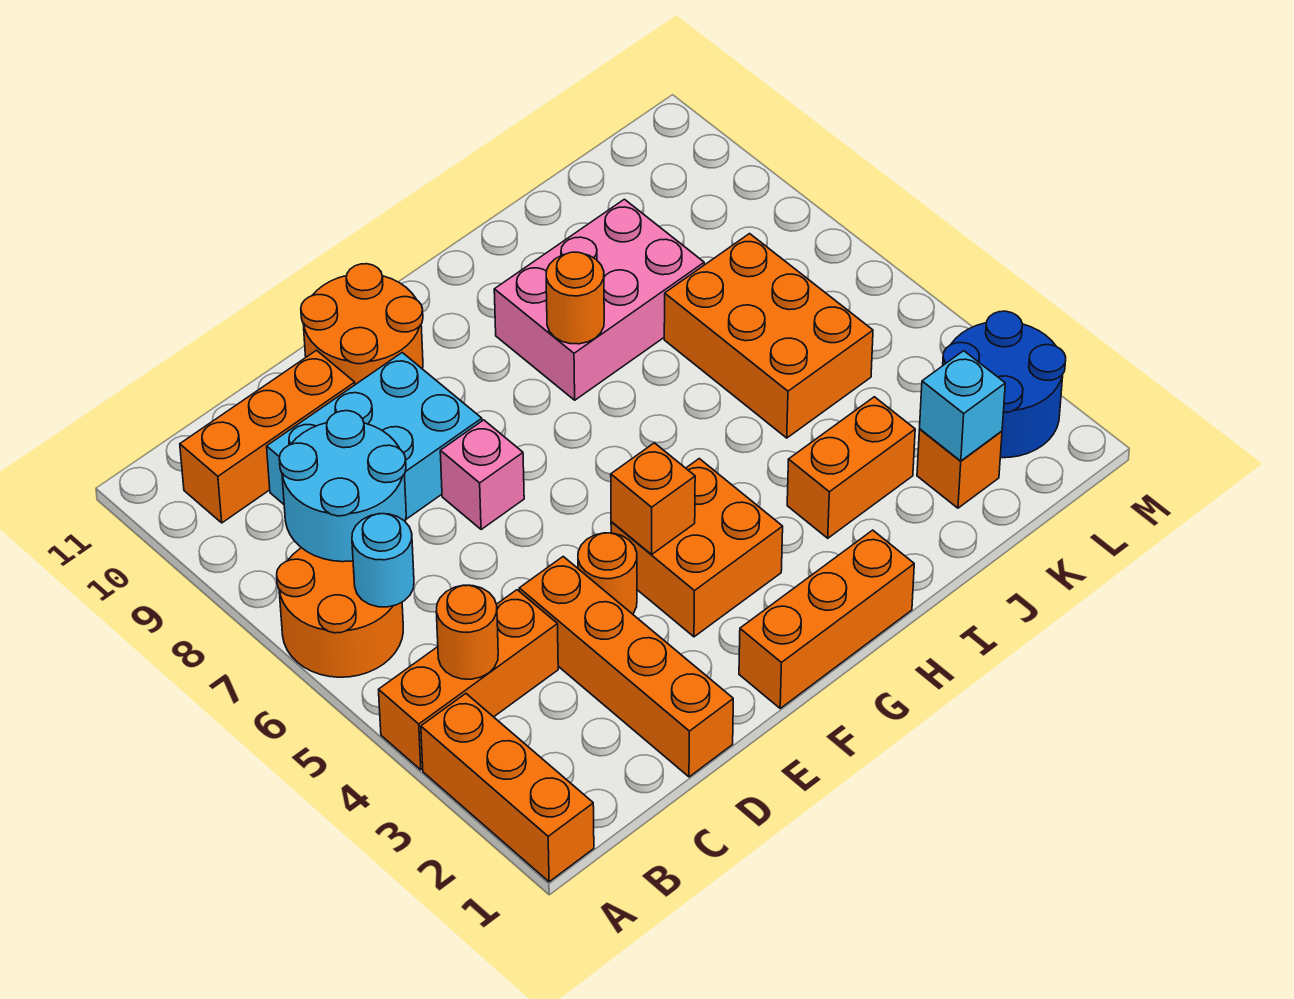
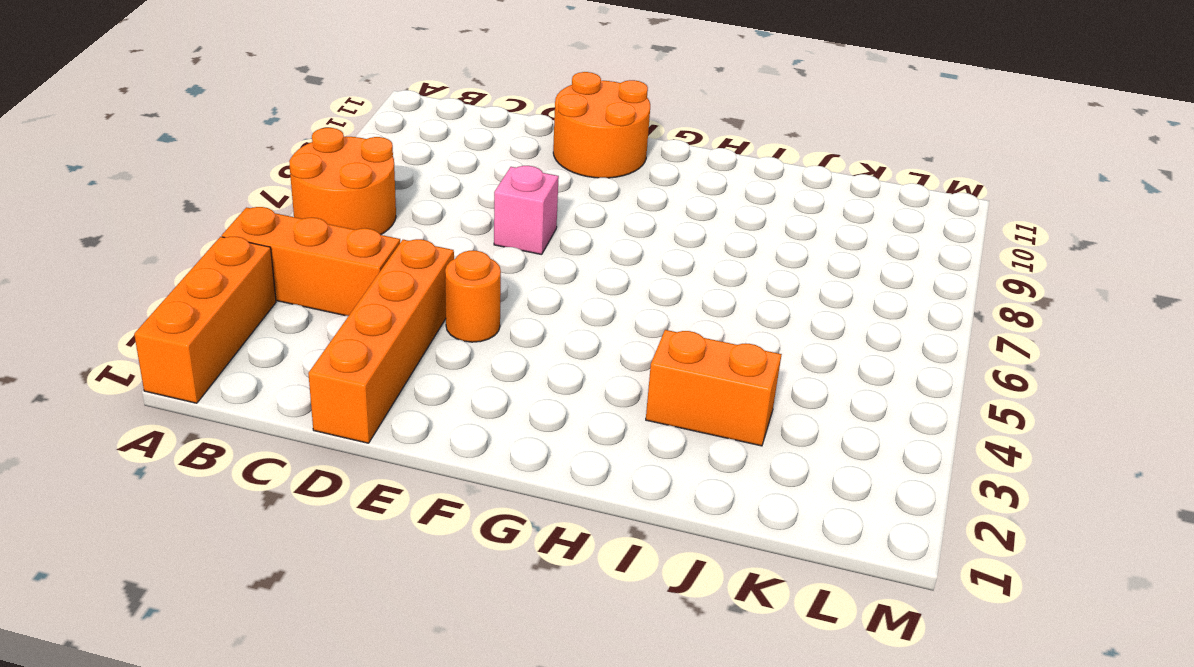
none -> orange 1x3 brick [180,350,355,523]
none -> cyan 2x3 brick [267,353,482,519]
none -> orange 1x3 brick [739,530,914,708]

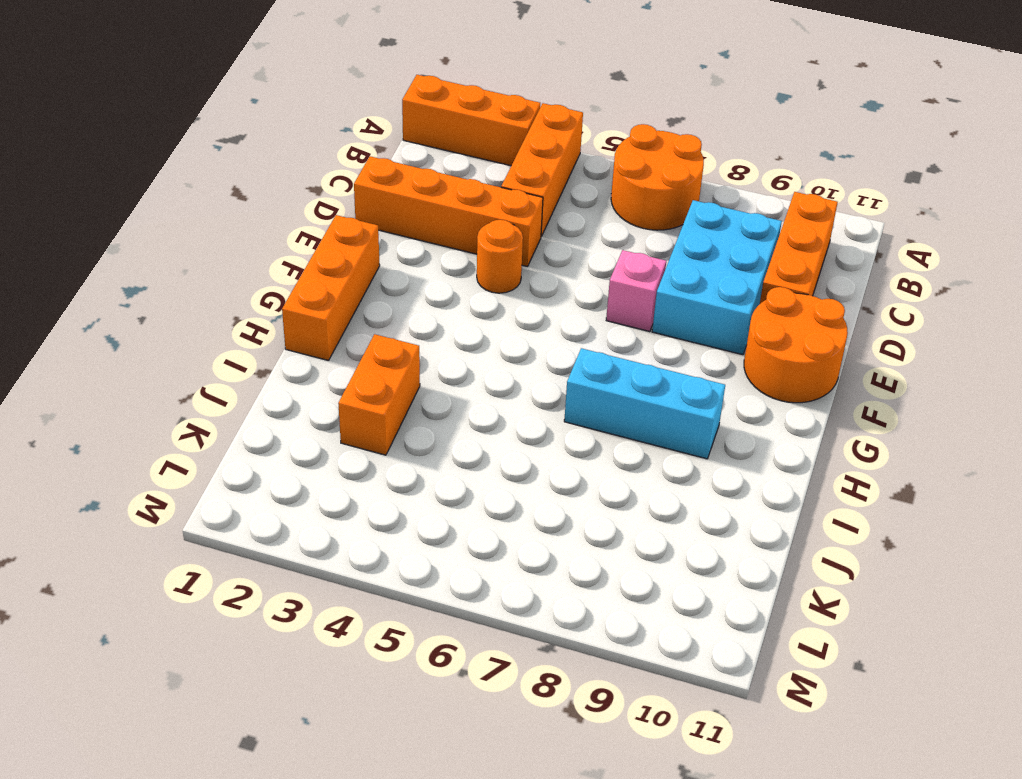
cyan 1x3 brick [564,348,725,459] -> pink 2x3 brick [494,199,704,400]
none -> orange 2x2 brick [611,459,783,637]
none -> orange 2x3 brick [664,234,873,438]
none -> orange 1x1 brick [917,429,1002,508]

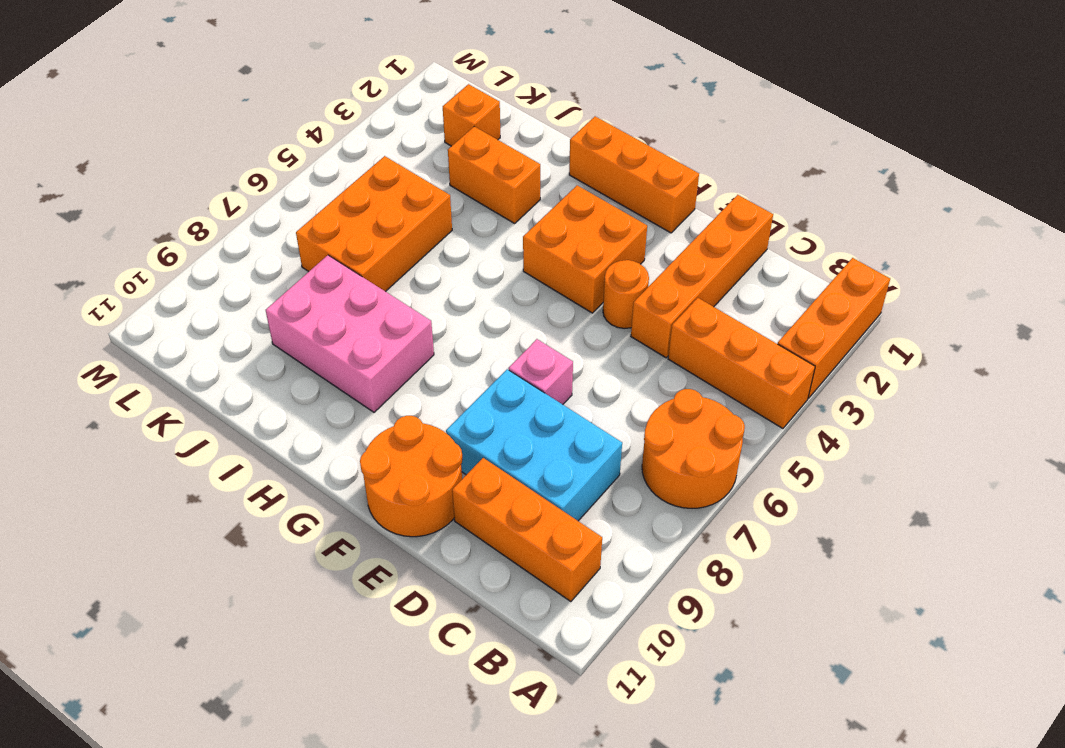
none -> blue 2x2 round brick [943,311,1066,458]
none -> orange 1x1 round brick [436,585,498,679]
none -> cyan 1x1 round brick [352,514,414,607]

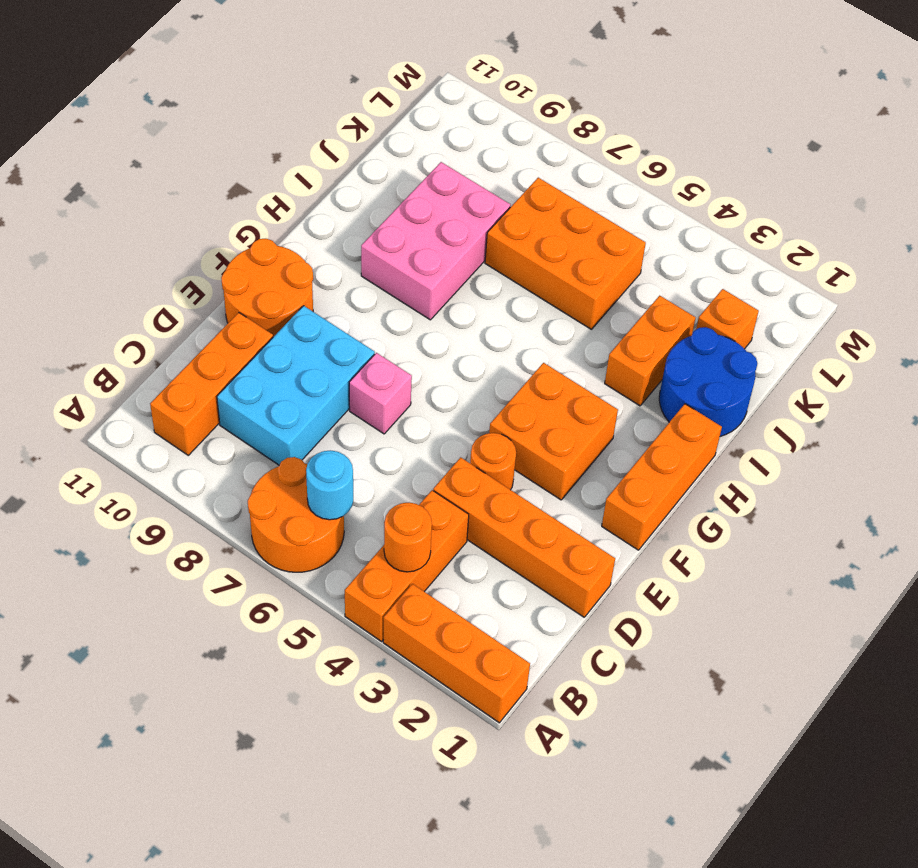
blue 2x2 round brick [659,327,757,437] -> blue 2x2 round brick moved to [943,311,1066,458]
none -> cyan 2x2 round brick [279,411,406,562]
none -> orange 1x1 brick [611,443,695,554]
none -> orange 1x1 round brick [546,252,604,344]

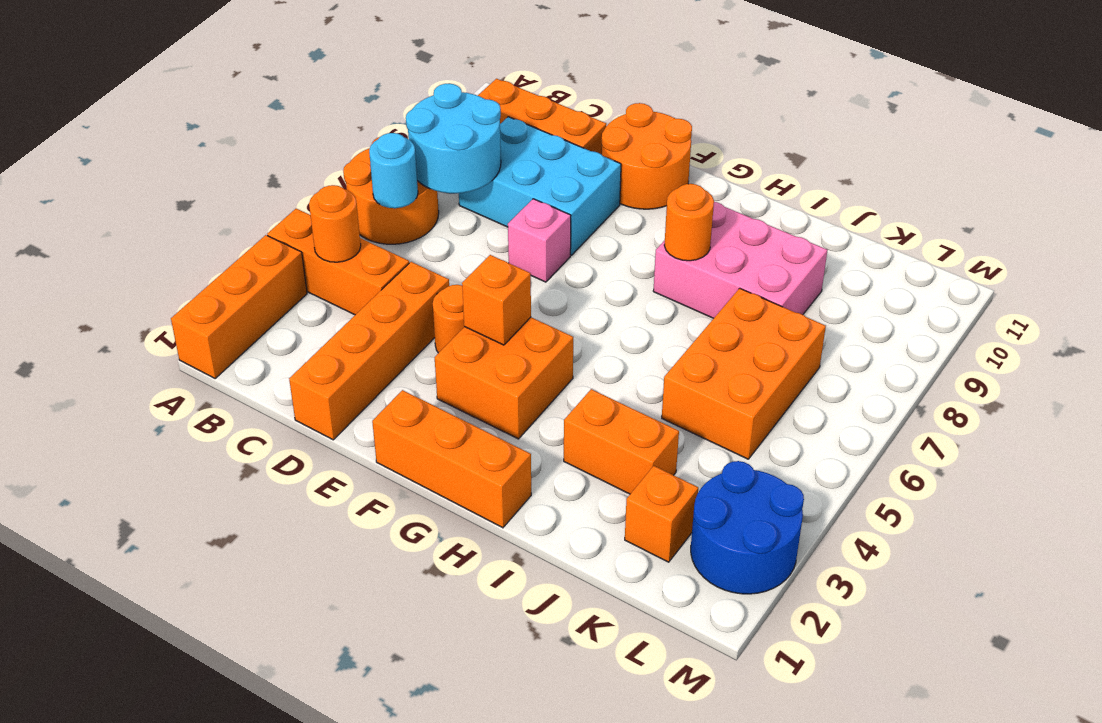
none -> cyan 1x1 brick [920,351,1005,461]

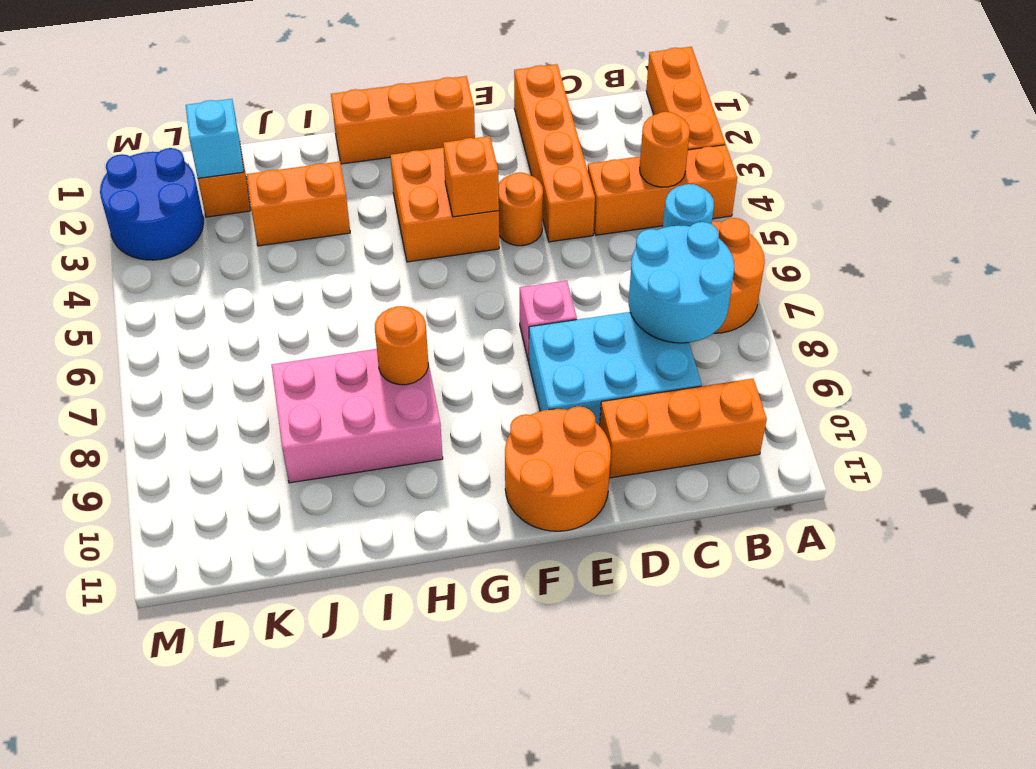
none -> orange 2x3 brick [664,234,873,438]

